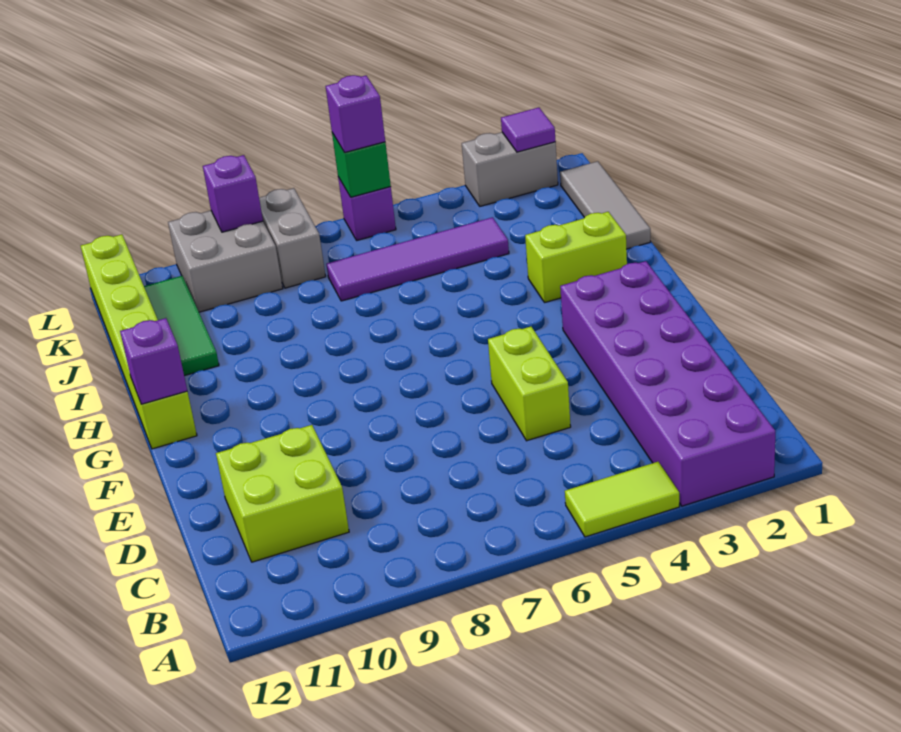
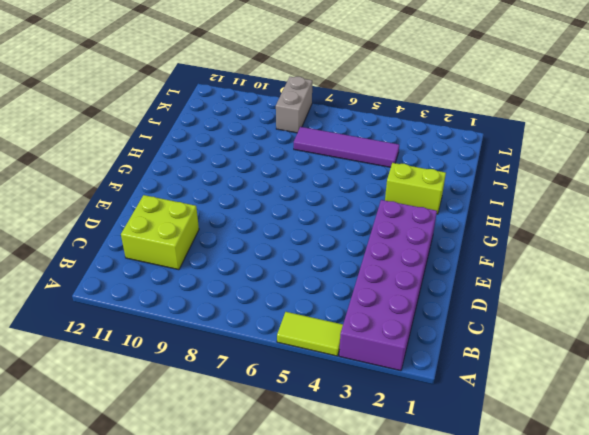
none -> lime 1x2 brick [488,327,571,441]
none -> lime 1x6 brick [81,234,197,449]
none -> grey 1x3 tile [560,161,650,249]

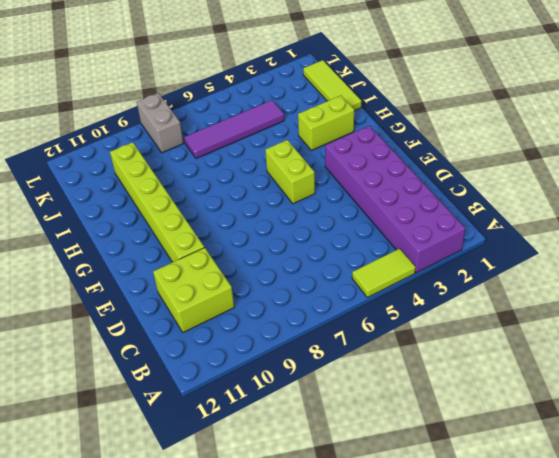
lime 1x6 brick [110,142,204,262] -> lime 1x6 brick moved to [81,234,197,449]
lime 1x2 brick [265,140,315,204] -> lime 1x2 brick moved to [488,327,571,441]
lime 1x3 tile [303,60,361,111] -> grey 1x3 tile [560,161,650,249]
none -> green 1x3 tile [144,276,219,376]
none -> grey 2x2 brick [168,211,283,312]
none -> grey 1x2 brick [462,132,558,206]

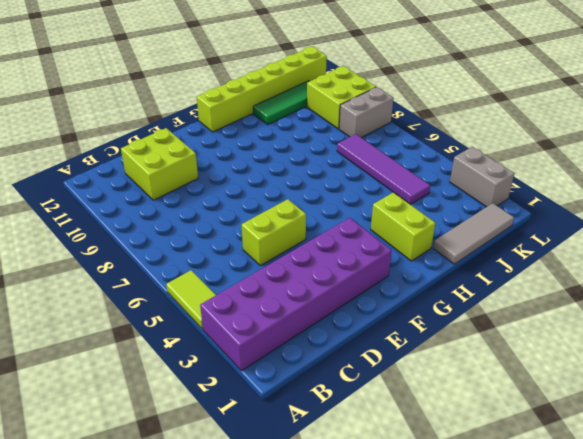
lime 2x2 brick [307,66,376,129] -> grey 2x2 brick [168,211,283,312]
none -> purple 1x1 brick [338,177,396,240]
none -> purple 1x1 brick [120,318,187,404]
none -> purple 1x1 tile [501,108,556,152]

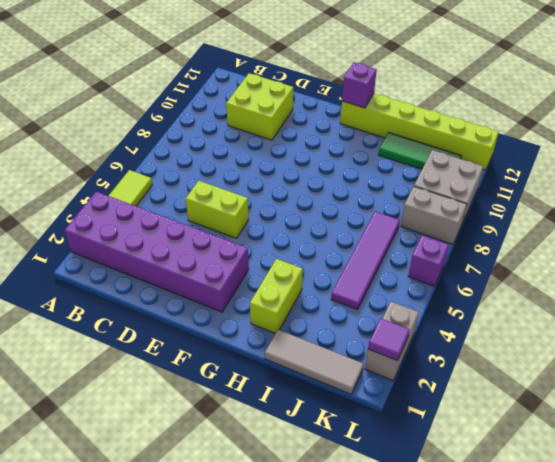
none -> green 1x1 brick [332,133,391,197]
none -> purple 1x1 brick [203,155,263,232]
none -> purple 1x1 brick [326,75,385,152]

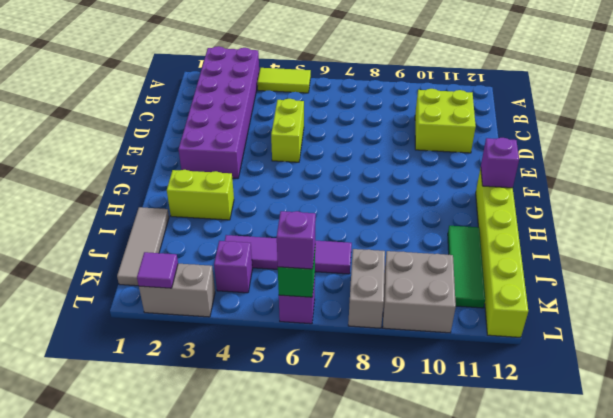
purple 1x1 brick [214,241,252,293] -> purple 1x1 brick moved to [203,155,263,232]

